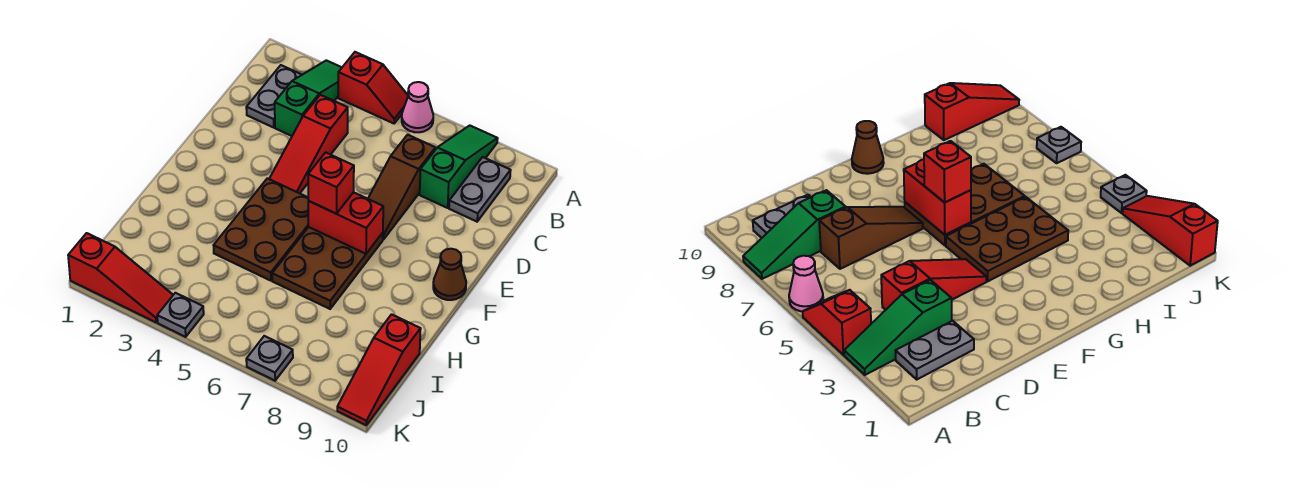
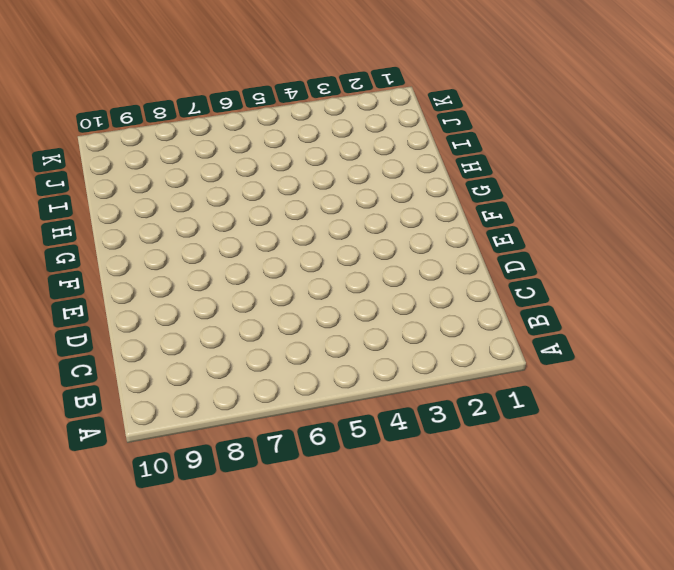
none -> green 1x3 slope [275,60,342,136]
none -> red 1x2 slope [338,52,408,123]
none -> pink 1x1 cone [402,82,433,132]

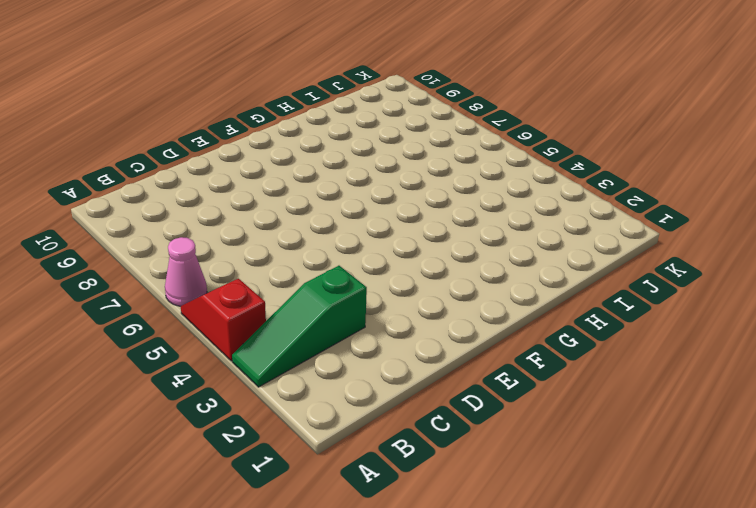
none -> green 1x3 slope [420,126,498,208]
none -> grey 1x2 plate [246,65,302,127]
none -> grey 1x2 plate [449,157,511,222]

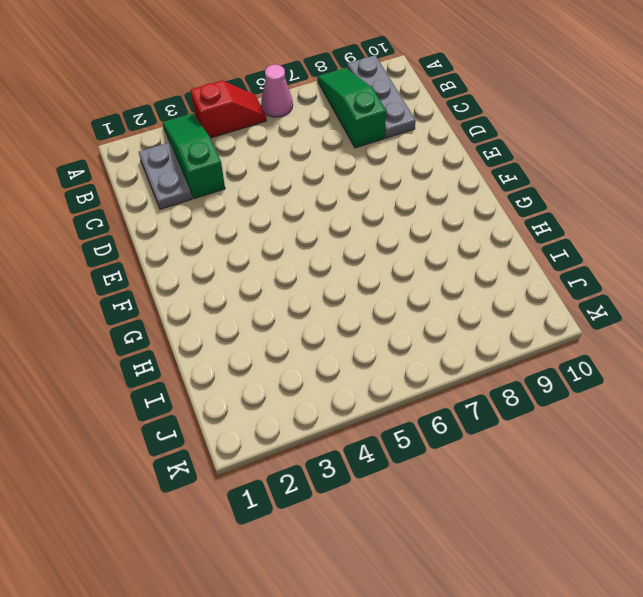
grey 1x3 plate [347,55,416,138] -> grey 1x2 plate [449,157,511,222]
none -> red 1x3 slope [269,95,348,193]
none -> brown 1x3 slope [368,135,435,240]
none -> brown 2x3 plate [213,178,308,281]

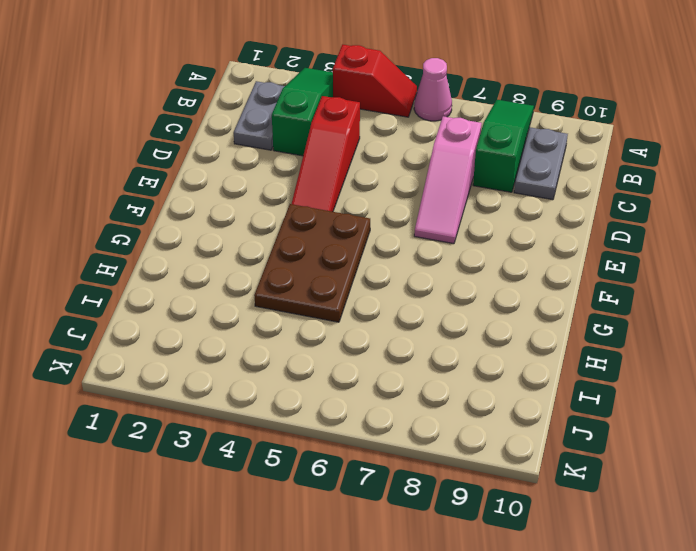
pink 1x3 slope [414,116,482,244] -> brown 1x3 slope [368,135,435,240]
none -> brown 2x3 plate [272,227,383,309]
none -> brown 1x1 cone [433,249,466,300]
none -> red 1x3 slope [337,314,421,425]

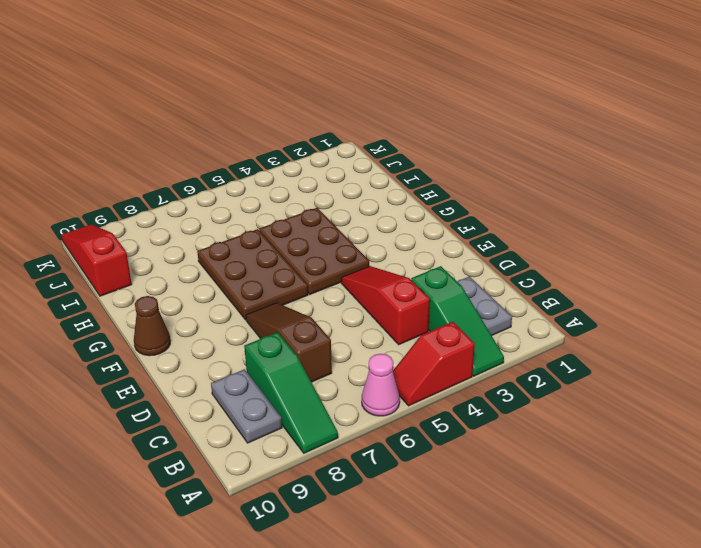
none -> red 1x3 slope [68,233,173,322]
none -> grey 1x1 plate [157,293,204,337]
none -> grey 1x1 plate [246,336,293,381]

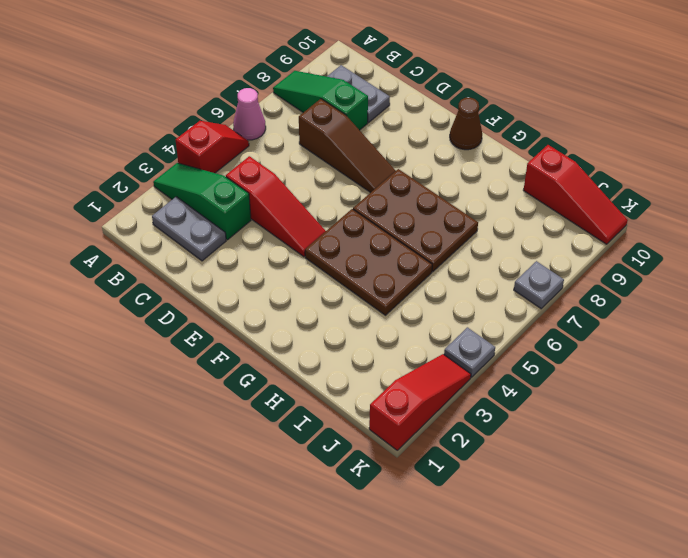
none -> red 1x2 brick [308,192,383,254]
none -> red 1x1 brick [308,152,354,214]

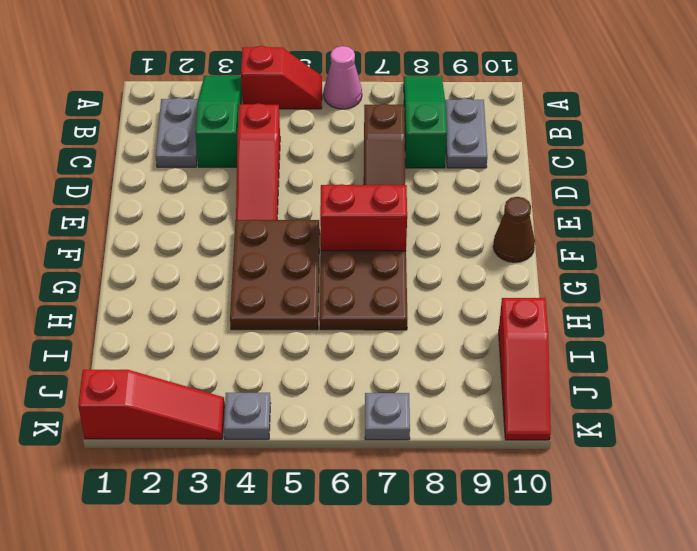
none -> red 1x1 brick [308,152,354,214]

